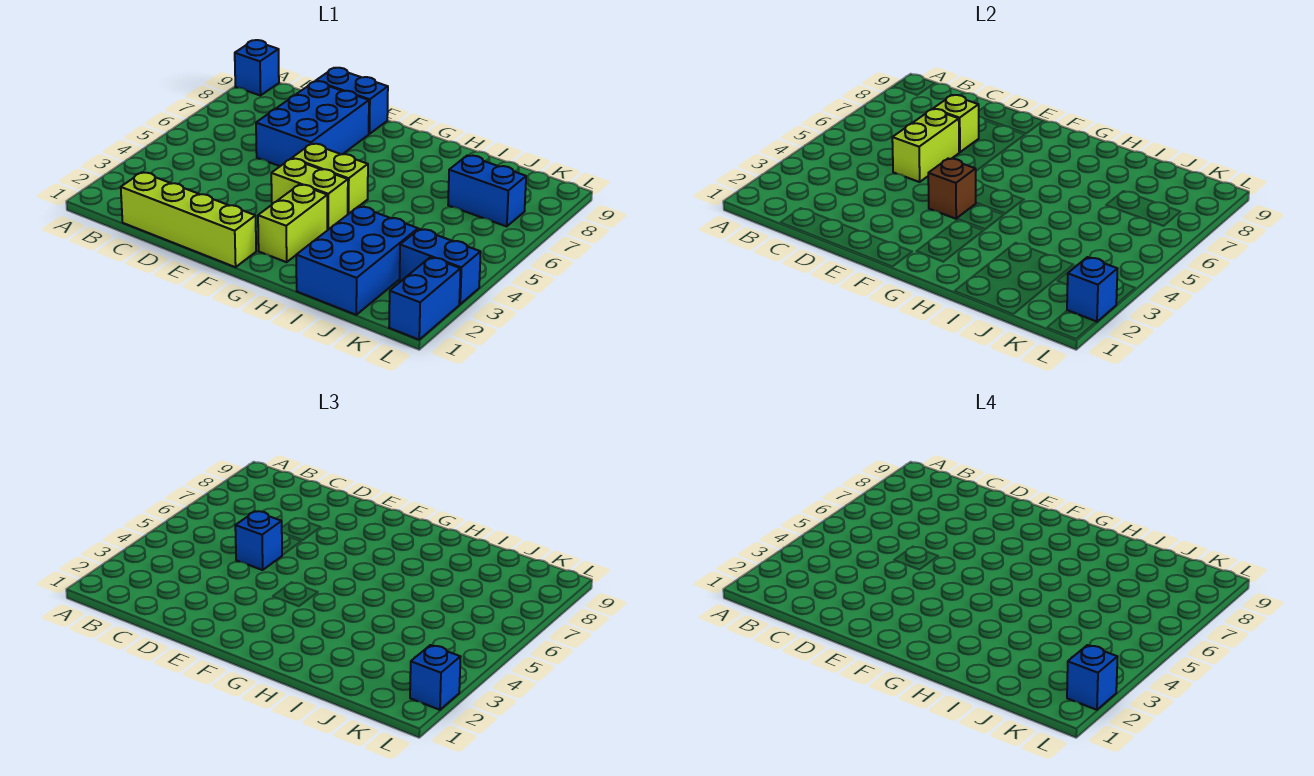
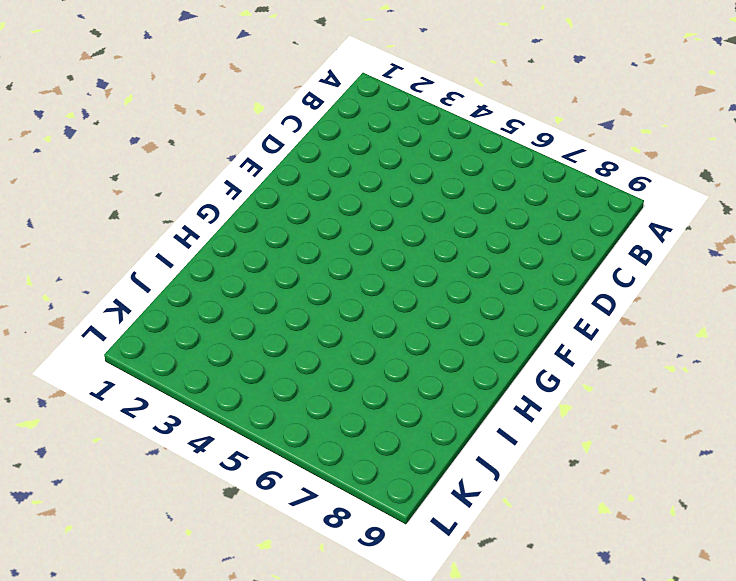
none -> blue 1x1 brick [235,40,279,96]
none -> lime 1x4 brick [121,172,256,267]
none -> blue 2x3 brick [256,81,369,166]

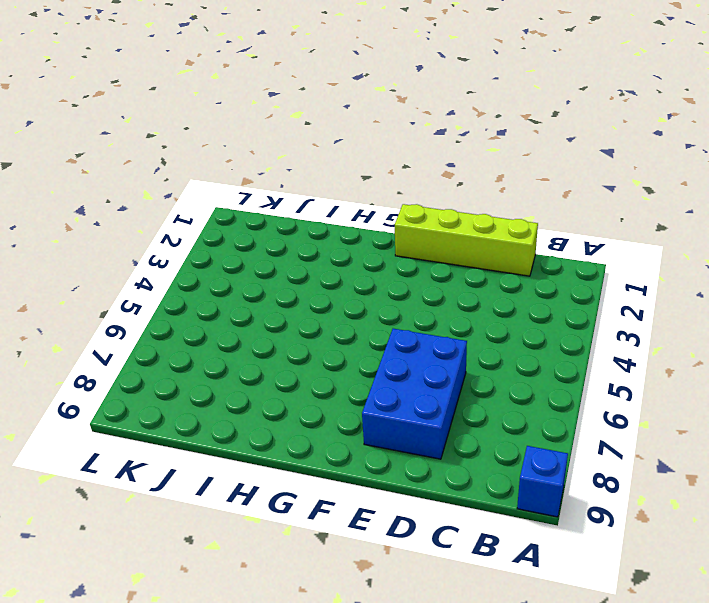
none -> blue 1x2 brick [316,68,388,134]
none -> lime 1x2 brick [271,159,348,230]
none -> lime 1x2 brick [292,144,368,214]

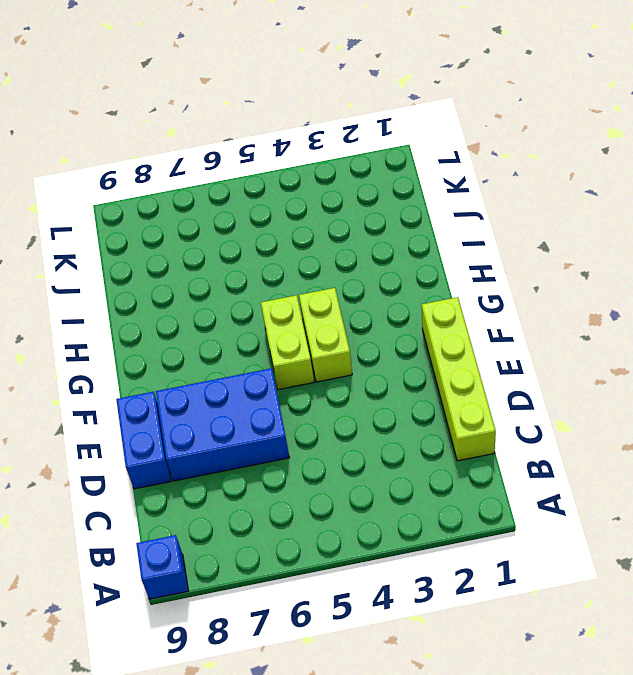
none -> lime 1x2 brick [258,184,327,262]
none -> blue 2x3 brick [296,206,418,315]
none -> blue 1x2 brick [448,155,526,227]

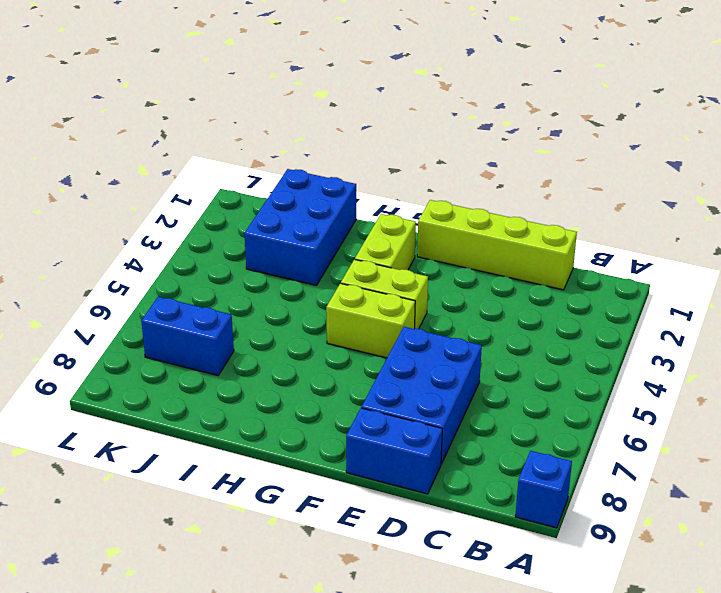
none -> blue 1x2 brick [399,229,481,304]
none -> blue 1x2 brick [389,257,460,340]
none -> lime 1x2 brick [892,109,959,182]

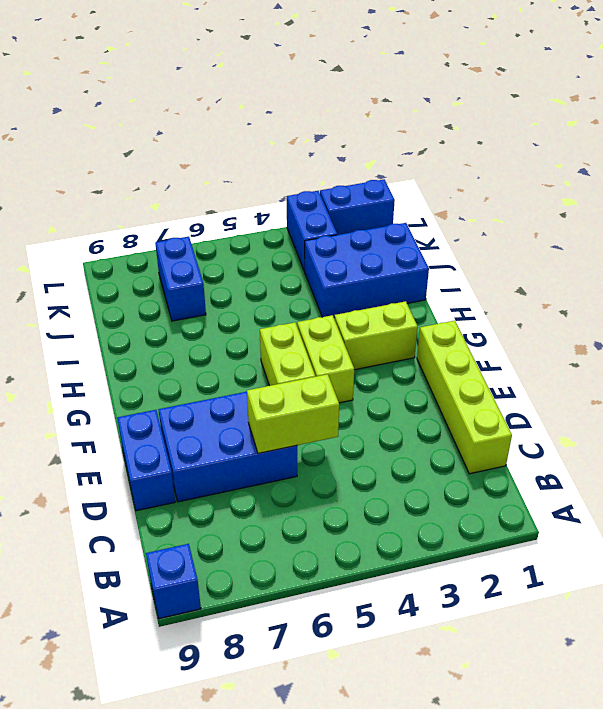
none -> lime 1x1 brick [933,95,979,152]
none -> brown 1x1 brick [928,159,976,219]
none -> blue 1x1 brick [1067,257,1117,322]

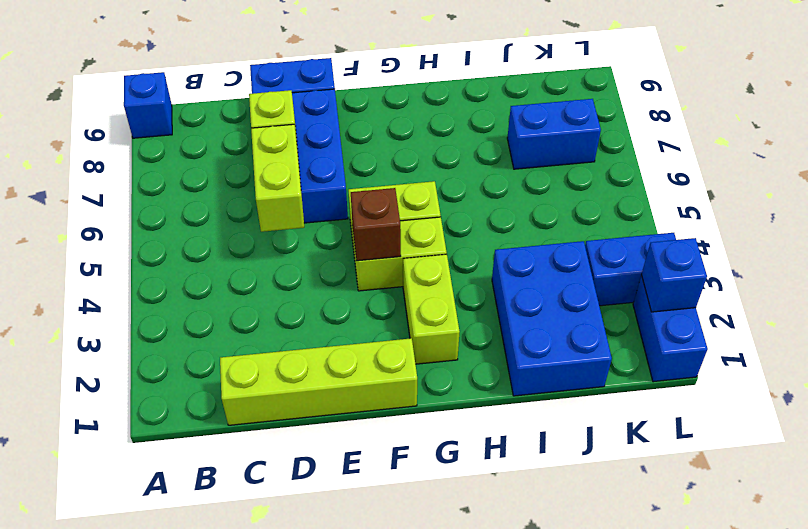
none -> blue 1x1 brick [235,511,282,570]
none -> blue 1x1 brick [410,645,460,710]
none -> blue 1x1 brick [1067,645,1117,710]

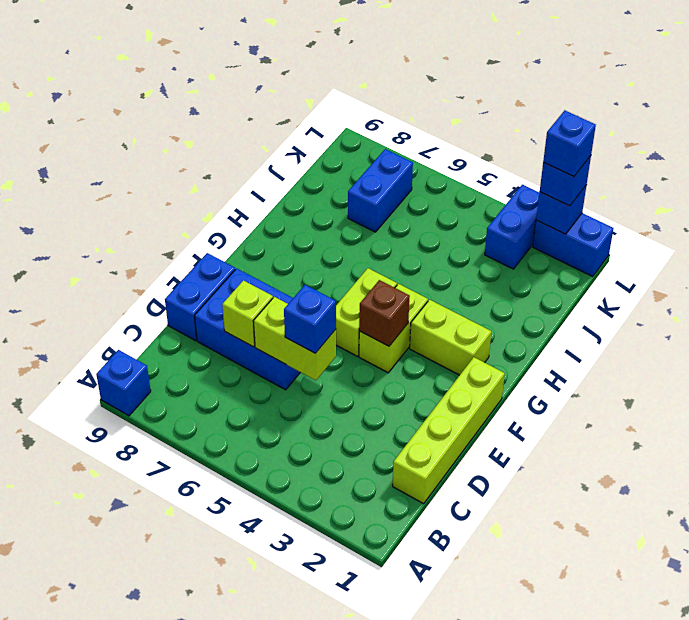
none -> blue 2x3 brick [296,206,418,315]

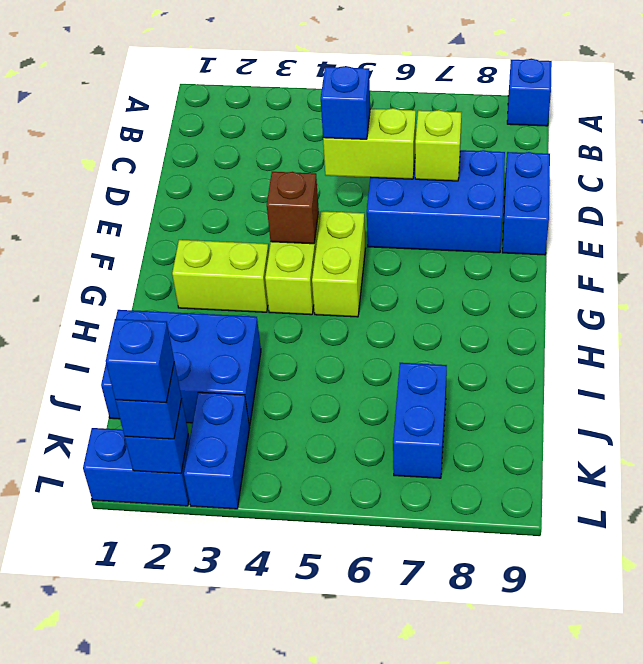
none -> lime 1x4 brick [121,172,256,267]

